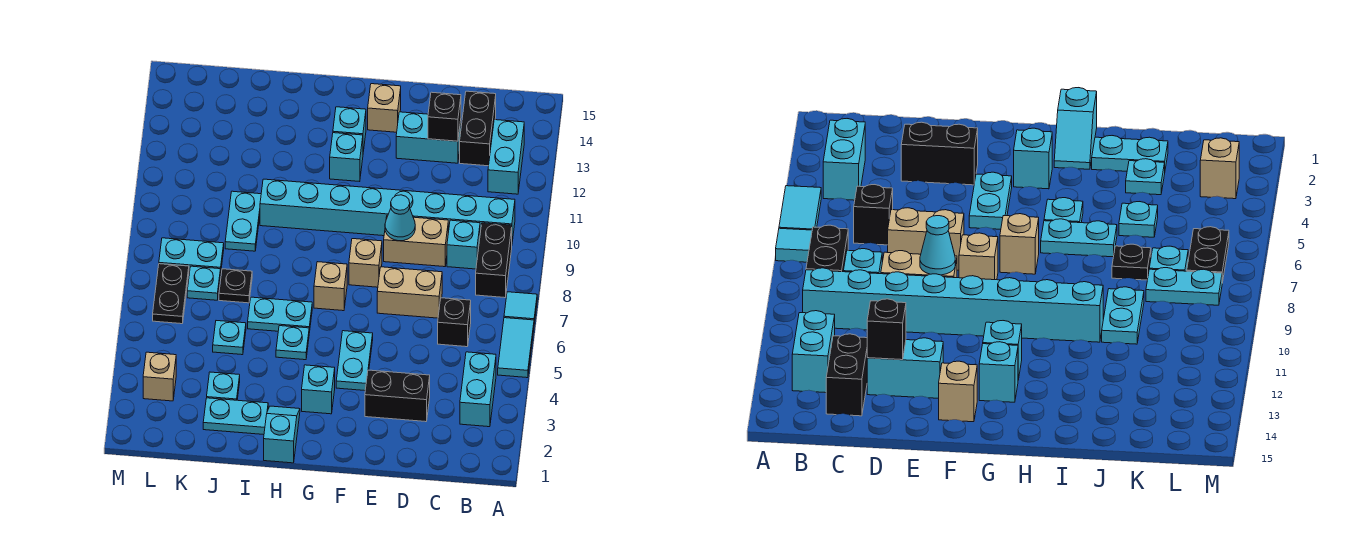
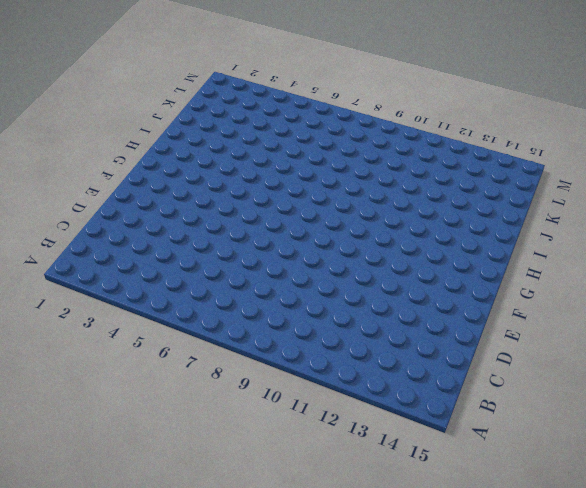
none -> cyan 1x2 tile [498,318,534,378]
none -> cyan 1x1 tile [504,292,537,324]
none -> cyan 1x2 brick [460,352,496,427]
none -> black 1x2 brick [476,223,512,298]

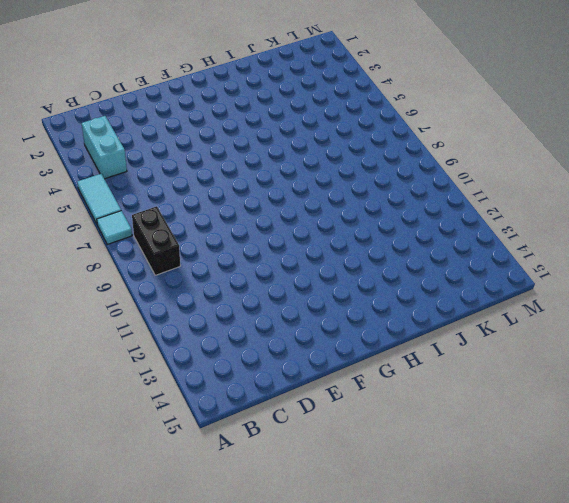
none -> cyan 1x8 brick [260,179,515,242]
none -> cyan 1x2 brick [488,120,524,194]
none -> black 1x1 brick [438,298,471,347]
none -> cyan 1x1 brick [447,220,480,269]

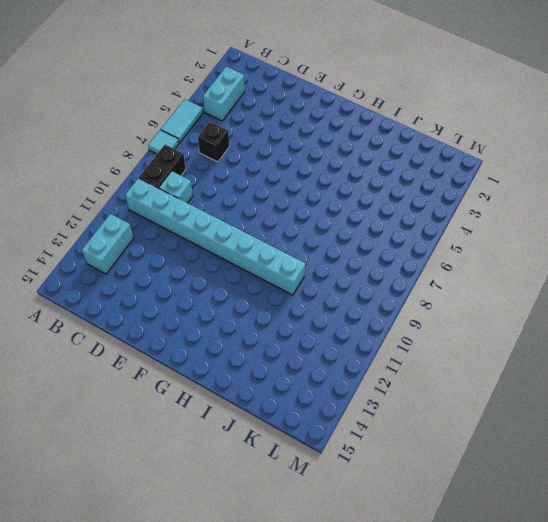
none -> black 1x2 brick [460,91,496,166]
none -> black 1x2 brick [365,370,430,422]
none -> tan 1x2 brick [377,267,442,318]
none -> tan 1x2 brick [384,215,448,267]

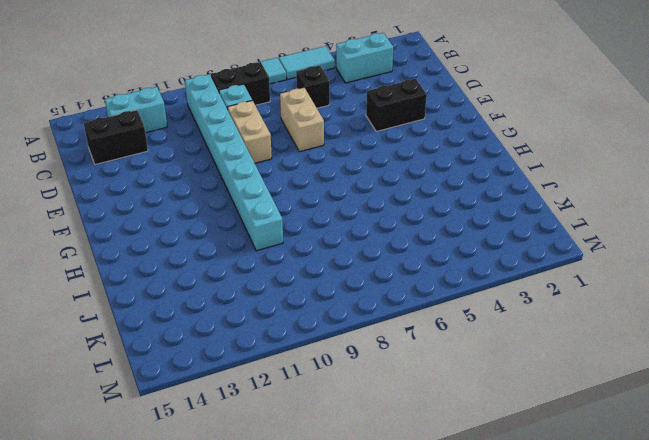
black 1x2 brick [366,79,427,132] -> black 1x2 brick turned to [365,370,430,422]
none -> cyan 1x2 brick [396,112,461,163]
none -> cyan 1x2 plate [336,331,373,391]
none -> tan 1x1 brick [349,239,382,287]
none -> tan 1x1 brick [368,84,401,132]

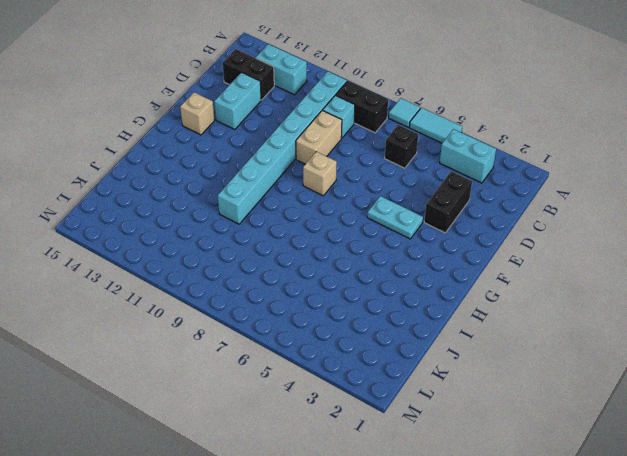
none -> tan 1x2 brick [377,267,442,318]
none -> cyan 1x1 brick [302,365,335,414]
none -> tan 1x1 brick [314,262,347,311]
none -> cyan 1x1 brick [330,133,363,182]

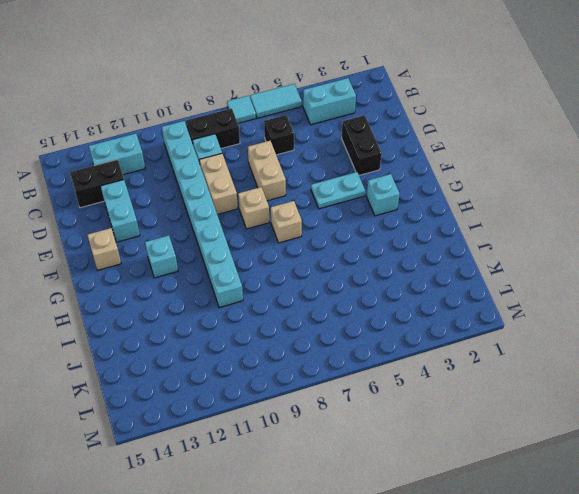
none -> cyan 1x1 brick [333,107,366,152]
none -> cyan 1x2 slope [264,406,300,463]
none -> cyan 1x1 plate [276,326,309,360]
none -> cyan 1x2 plate [248,297,312,333]

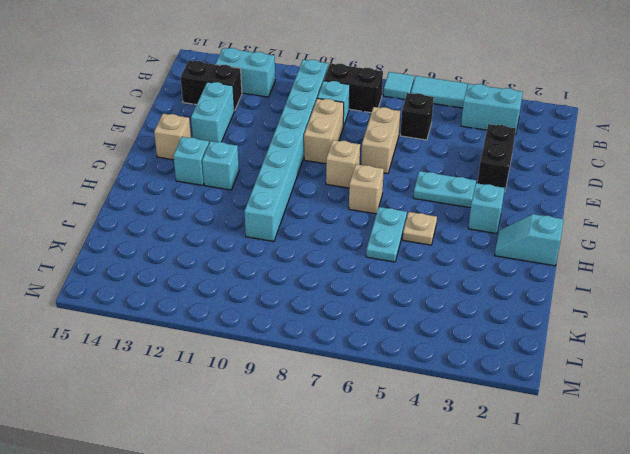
tan 1x1 plate [403,212,437,245] -> cyan 1x1 plate [276,326,309,360]
none -> cyan 1x2 plate [203,398,268,435]
none -> cyan 1x1 plate [207,372,240,400]
none -> cyan 1x1 plate [213,321,246,355]
none -> black 1x1 plate [219,269,252,303]

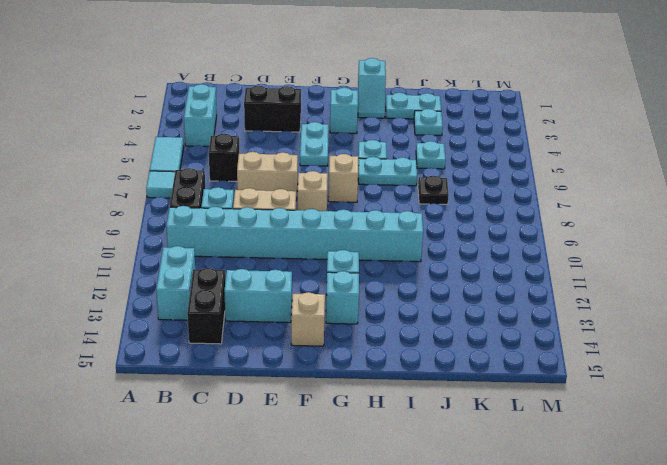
none -> cyan 1x2 plate [225,191,261,251]
none -> cyan 1x1 plate [187,266,221,300]
none -> cyan 1x2 plate [159,238,224,272]
none -> tan 1x1 brick [143,352,176,401]

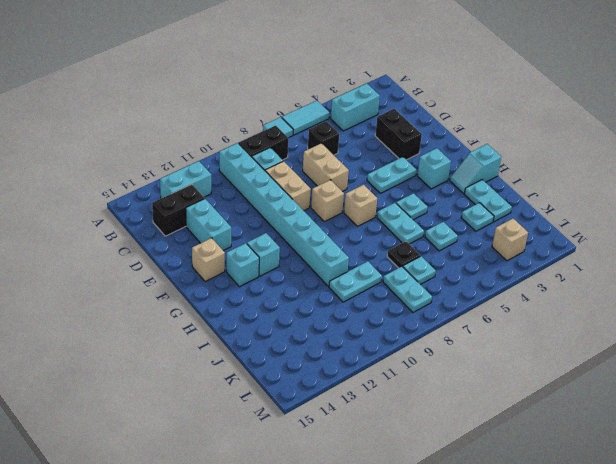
none -> black 1x2 plate [153,264,189,324]
none -> black 1x1 brick [428,92,461,141]
none -> cyan 1x1 cone [385,195,415,241]

